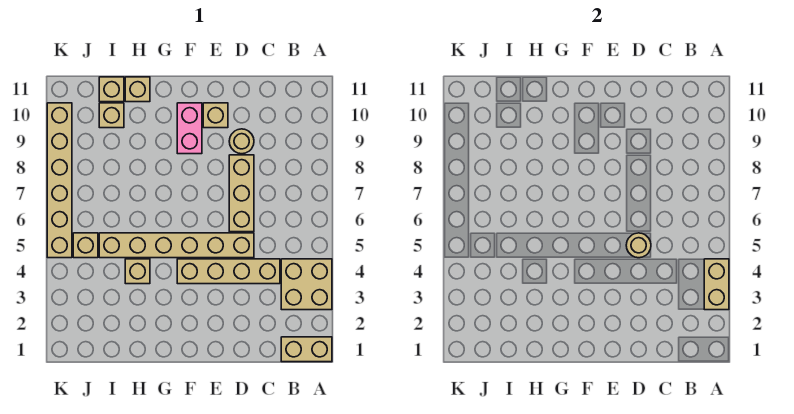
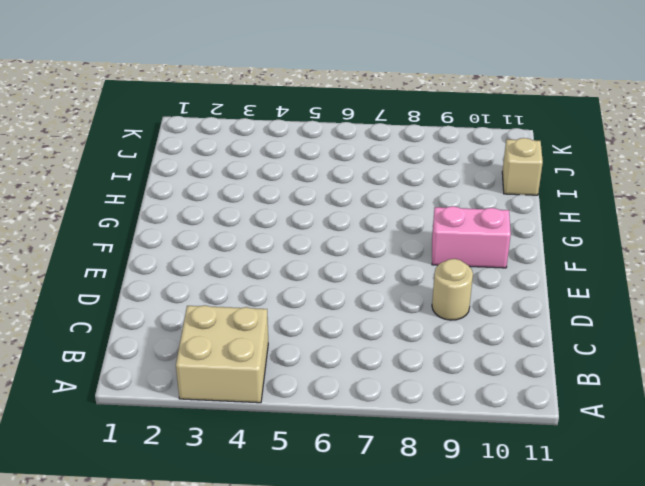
none -> tan 1x2 brick [281,337,332,362]
none -> tan 1x4 brick [177,259,280,284]
none -> tan 1x6 brick [99,233,254,258]

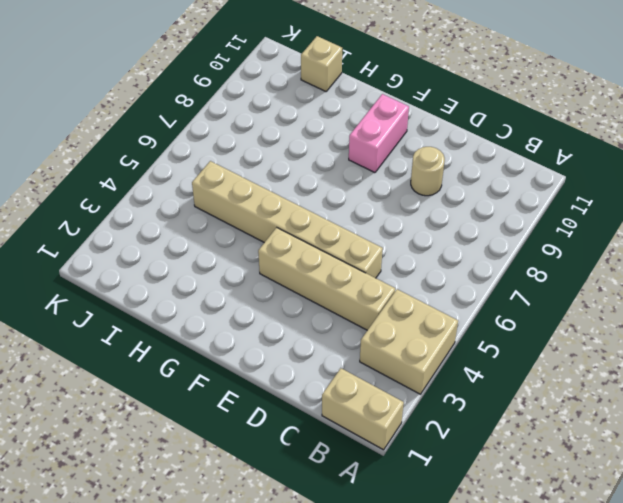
none -> tan 1x3 brick [229,155,254,232]
none -> tan 1x1 brick [203,103,228,128]
none -> tan 1x1 brick [125,259,150,284]

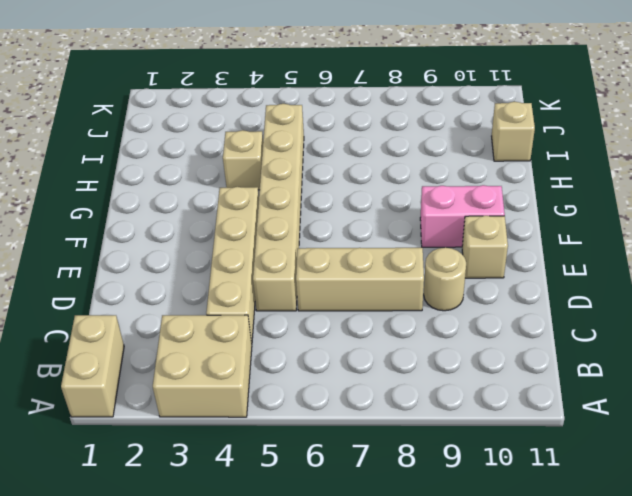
none -> tan 1x1 brick [125,77,150,102]
none -> tan 1x1 brick [99,103,124,128]
none -> tan 1x1 brick [73,233,98,258]

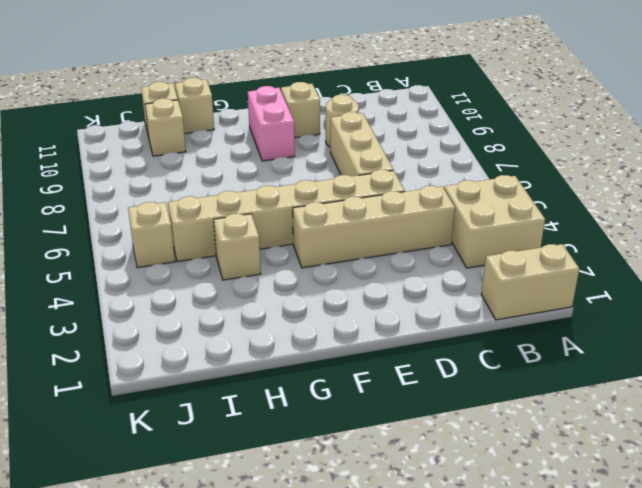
none -> tan 1x6 brick [47,103,72,258]
none -> tan 1x2 brick [704,259,729,310]
none -> tan 1x1 round brick [626,233,651,258]

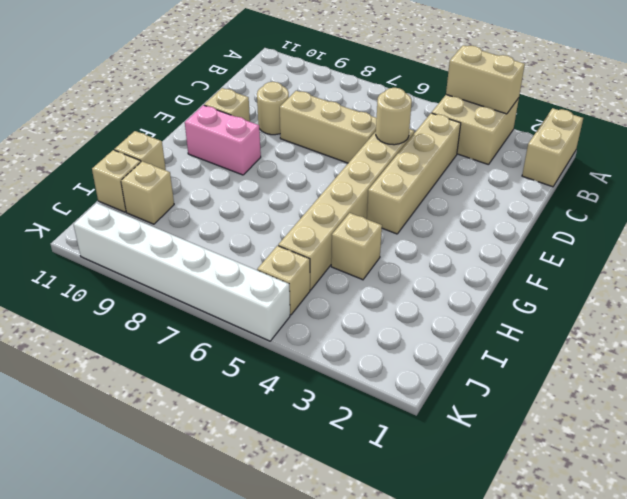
white 1x6 brick [73,203,290,341] -> tan 1x6 brick [47,103,72,258]

